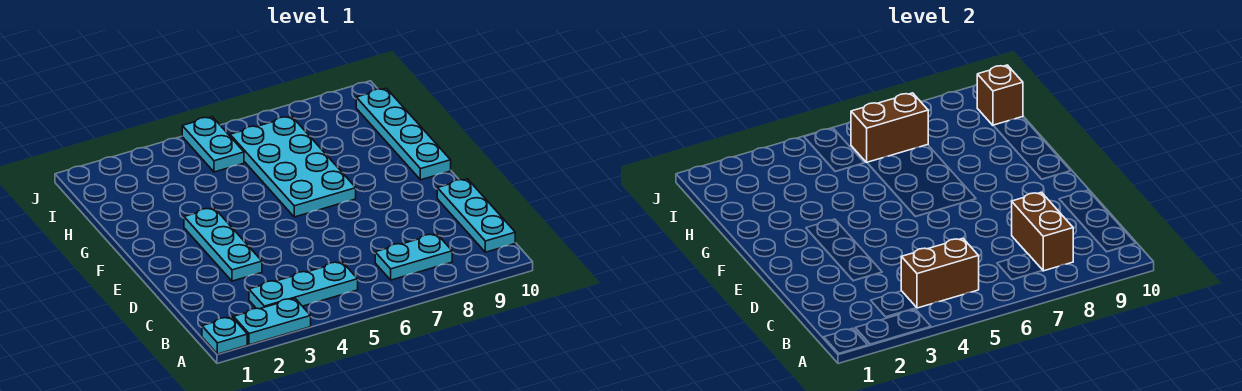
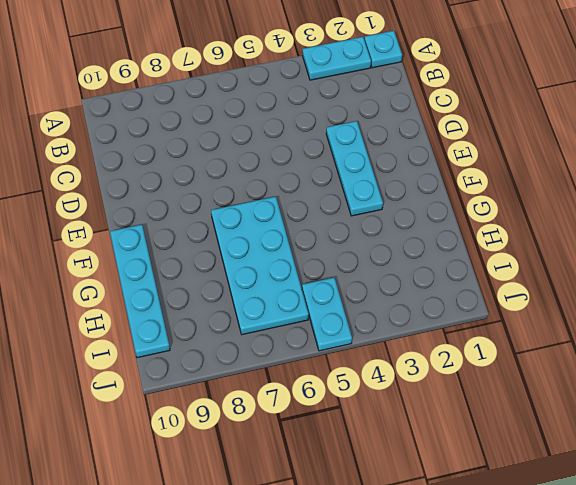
none -> cyan 1x3 plate [249,262,358,309]
none -> cyan 1x2 plate [375,234,452,280]
none -> cyan 1x3 plate [437,179,515,252]

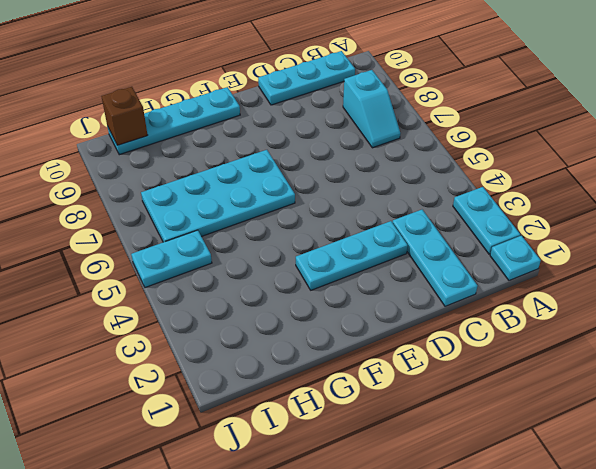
cyan 1x2 slope [343,70,400,148] -> cyan 1x2 plate [375,234,452,280]
cyan 1x3 plate [392,210,477,306] -> cyan 1x3 plate moved to [249,262,358,309]
none -> brown 1x2 brick [901,238,979,308]
none -> brown 1x2 brick [1012,192,1073,271]
none -> brown 1x2 brick [851,93,928,162]

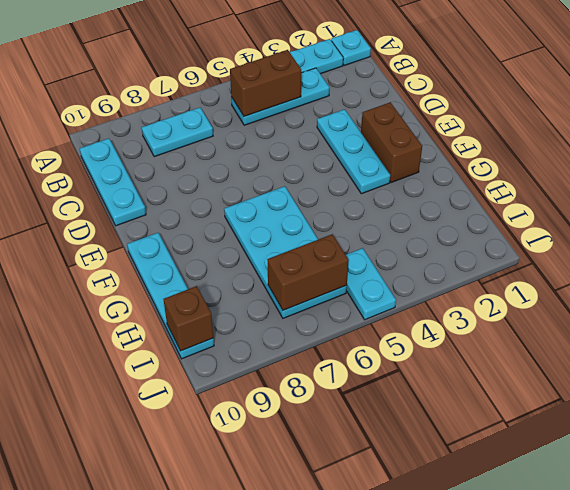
brown 1x2 brick [361,102,422,183] -> brown 1x2 brick moved to [1012,192,1073,271]

